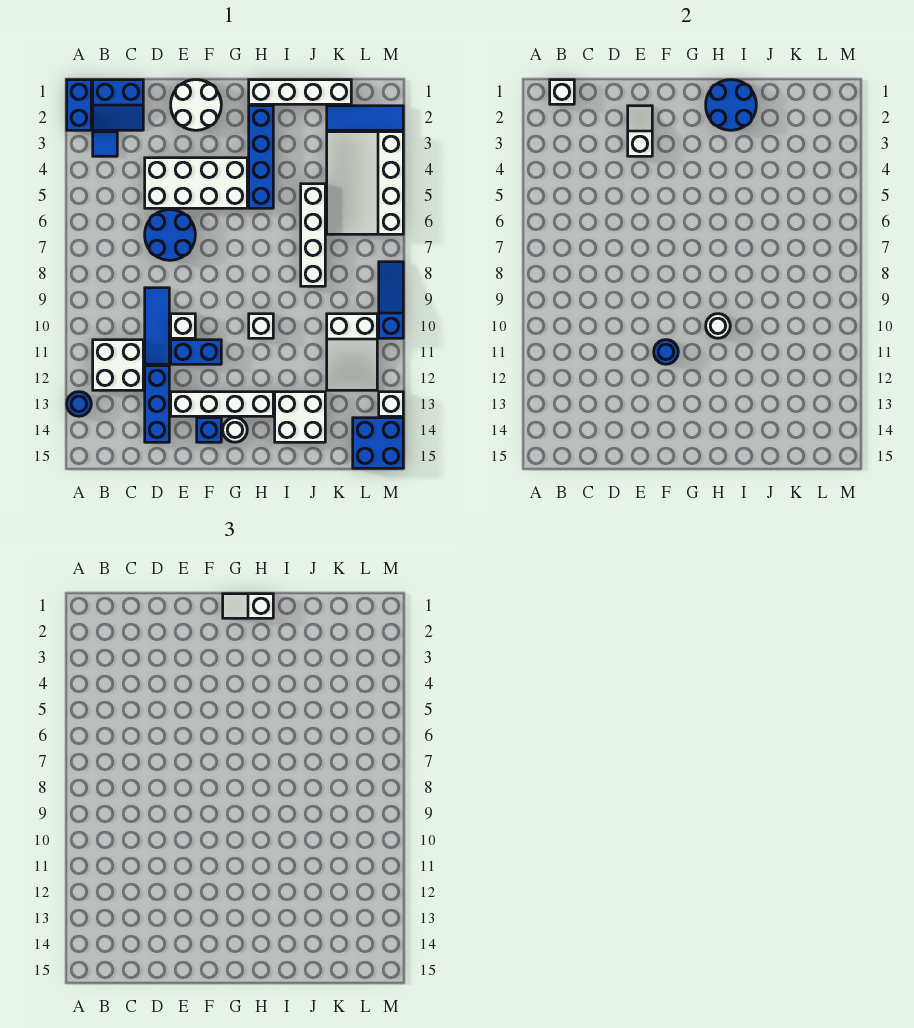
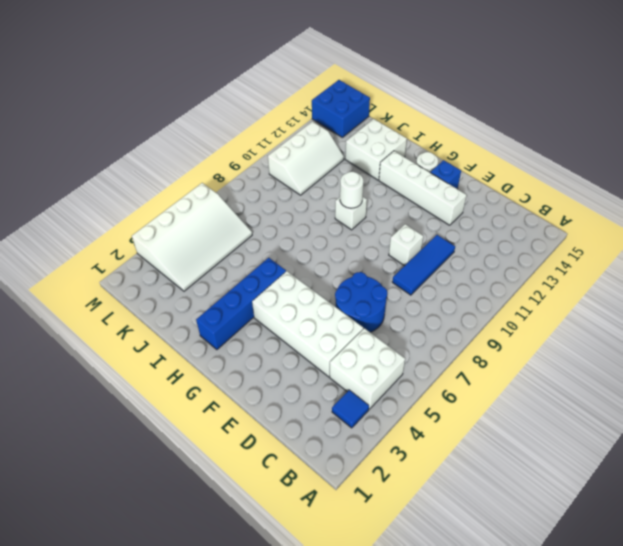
white 2x2 brick [330,328,405,409] -> white 2x2 brick moved to [93,340,143,390]
white 2x3 slope [268,122,344,195] -> white 2x3 slope turned to [327,314,377,390]
none -> blue 1x2 brick [67,80,91,130]
none -> blue 1x1 round brick [67,392,91,416]
none -> blue 2x2 slope [93,80,143,130]
none -> blue 1x3 brick [145,366,169,442]

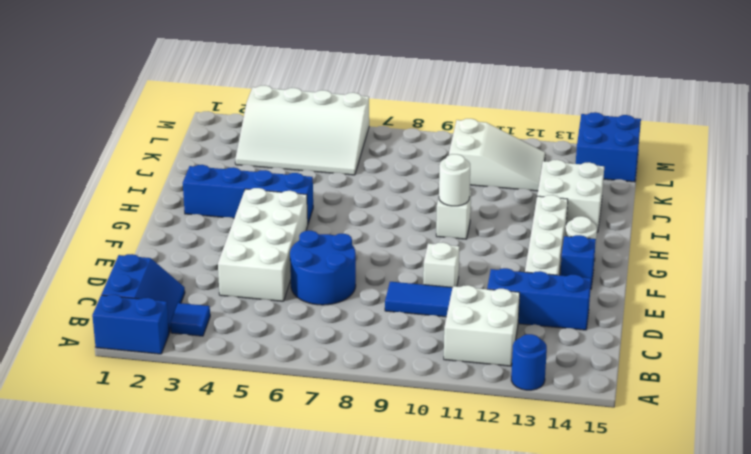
none -> white 2x2 round brick [171,80,221,130]
none -> blue 1x2 brick [171,340,221,364]
none -> white 1x4 brick [249,80,351,104]
none -> white 1x4 brick [301,184,325,286]

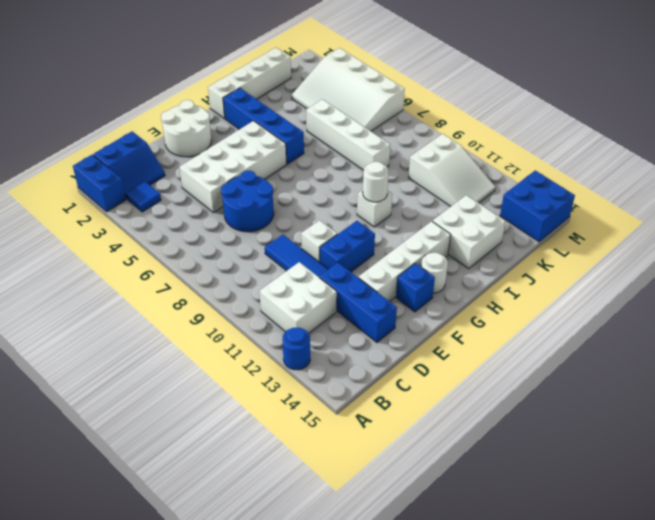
none -> blue 1x3 tile [327,106,403,130]
none -> blue 1x3 slope [379,262,403,338]
none -> white 1x1 brick [379,392,403,416]
none -> white 1x1 brick [550,80,574,104]

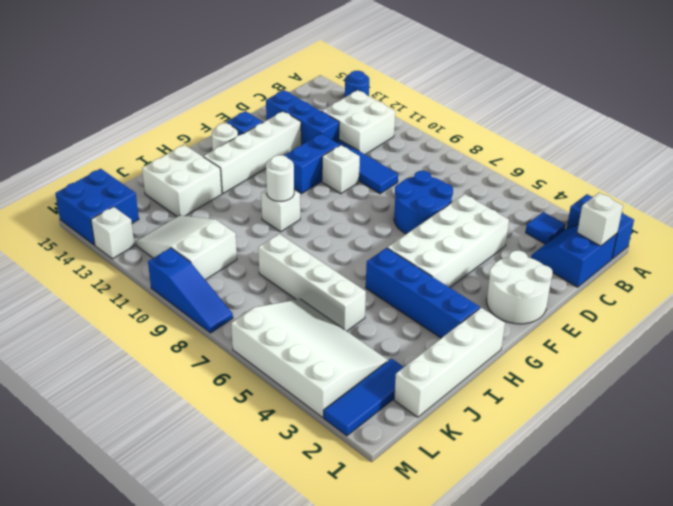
none -> white 1x2 slope [628,106,652,156]
none -> blue 1x1 round brick [654,340,678,364]
none -> blue 2x2 round brick [706,80,756,130]
none -> white 1x2 slope [223,594,273,618]

